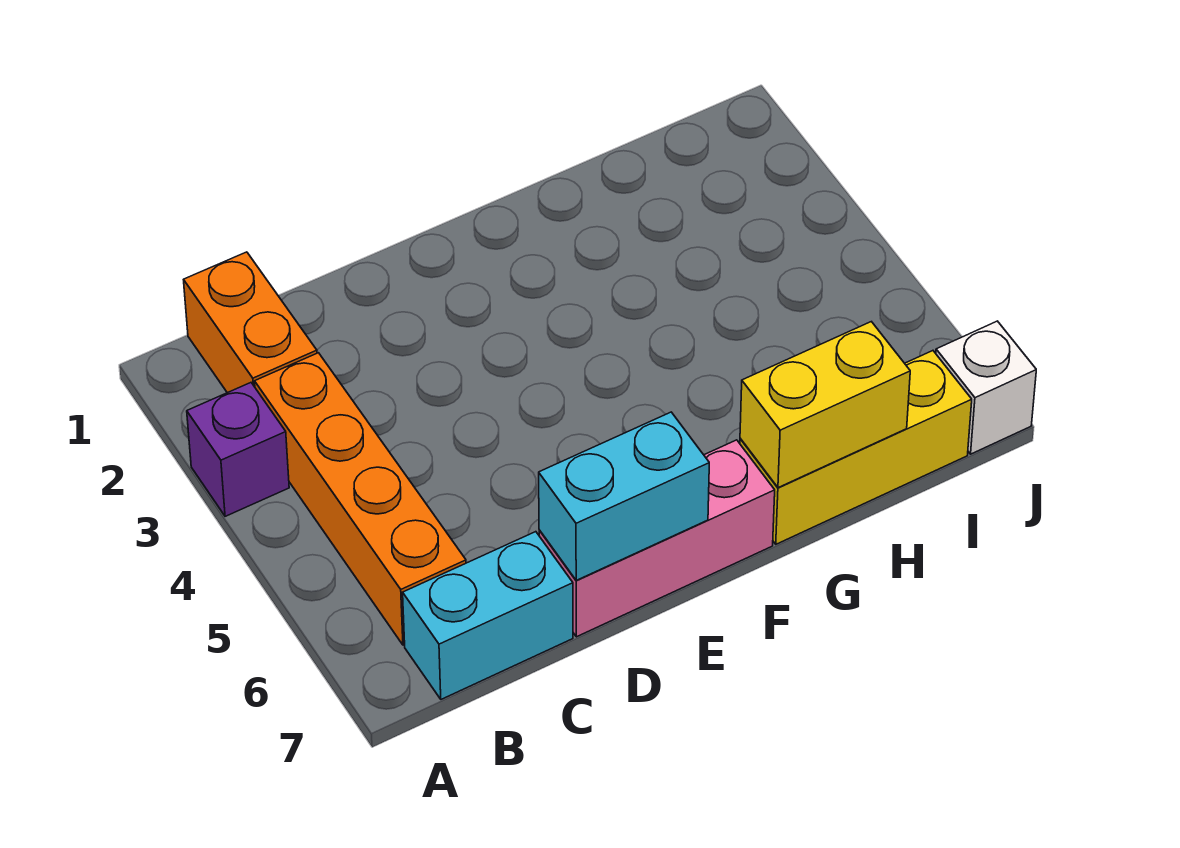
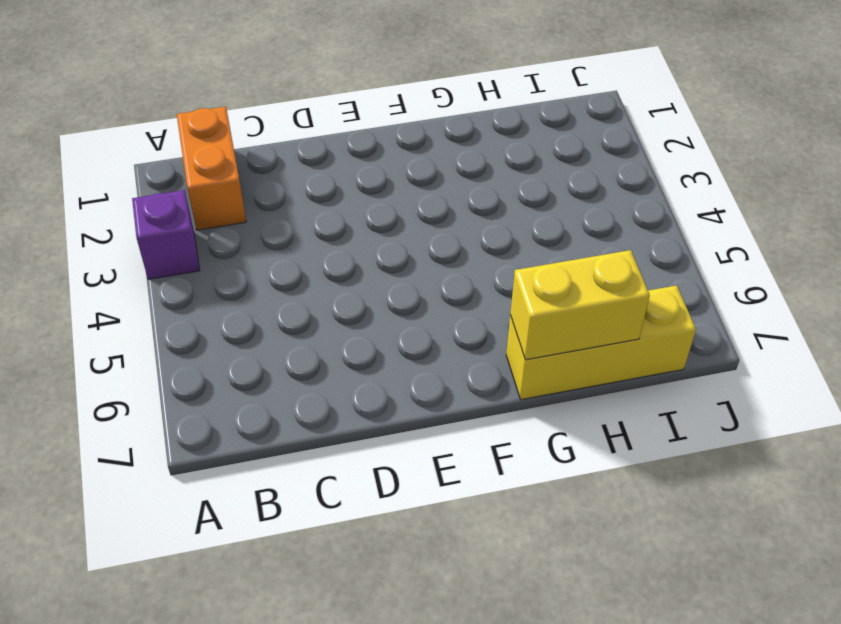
none -> orange 1x4 brick [255,353,466,645]
none -> cyan 1x2 brick [403,532,573,699]

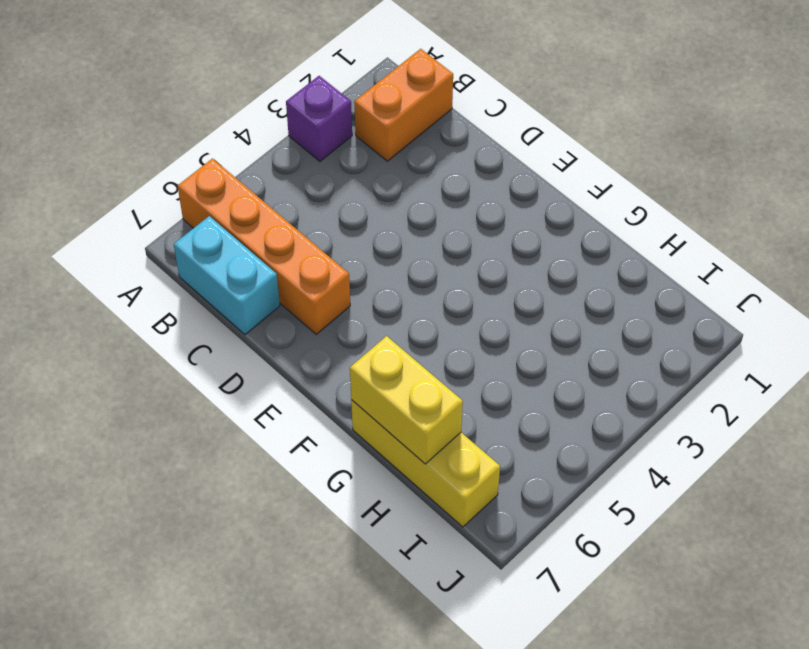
orange 1x4 brick [178,159,350,334] -> orange 1x4 brick turned to [255,353,466,645]
none -> pink 1x3 brick [539,440,775,637]
none -> white 1x1 brick [936,321,1036,454]

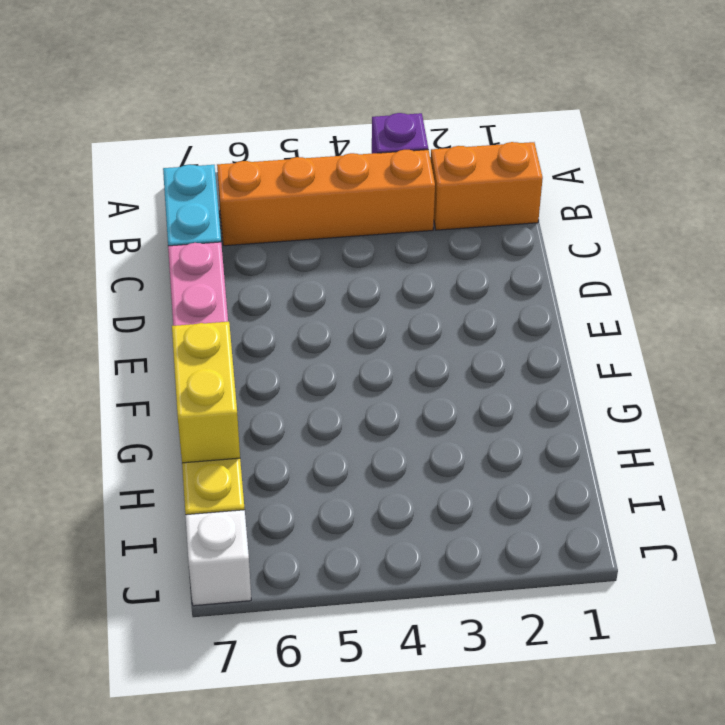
none -> cyan 1x2 brick [539,412,709,580]

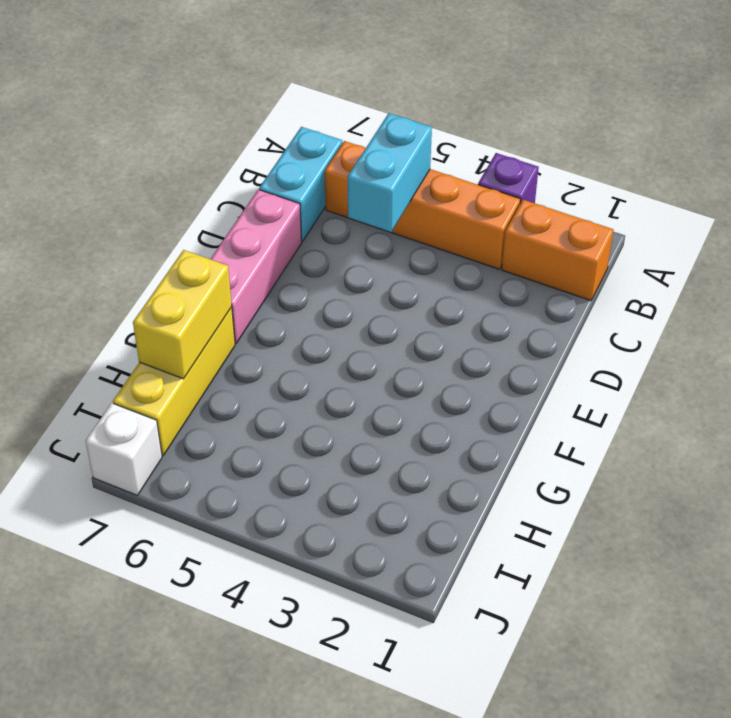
cyan 1x2 brick [348,113,432,232] -> cyan 1x2 brick moved to [539,412,709,580]

